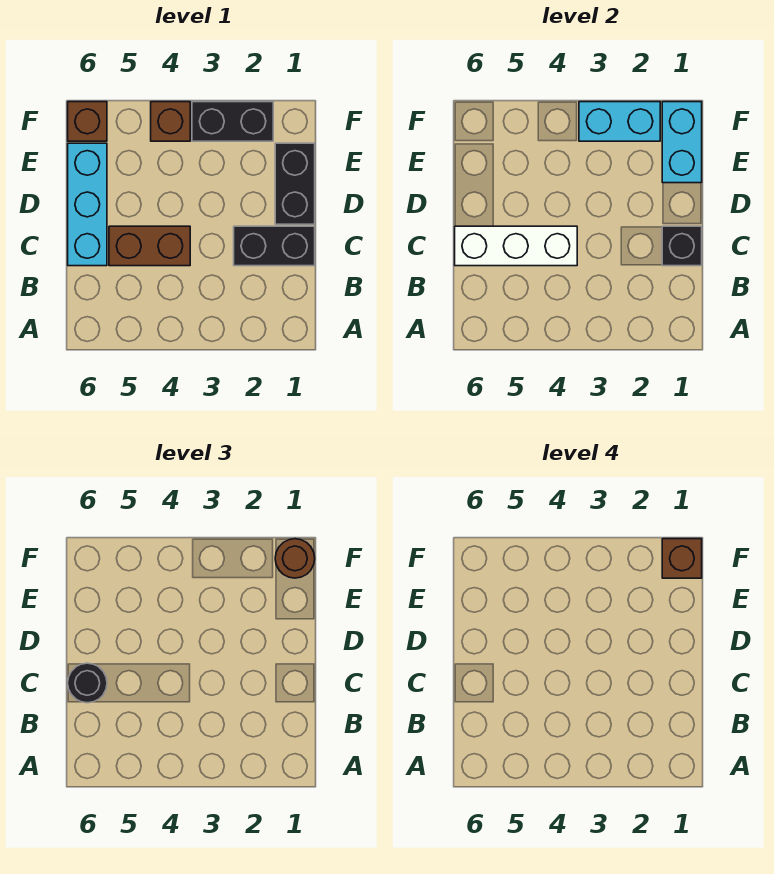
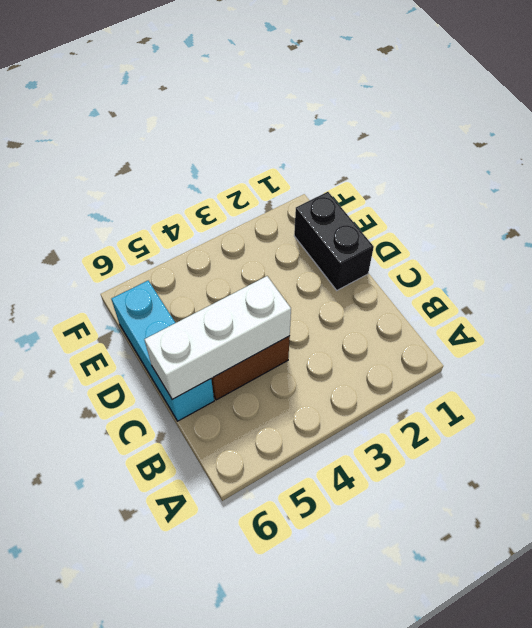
none -> black 1x2 brick [234,226,315,266]
none -> black 1x2 brick [192,102,273,141]
none -> brown 1x1 brick [151,102,190,141]

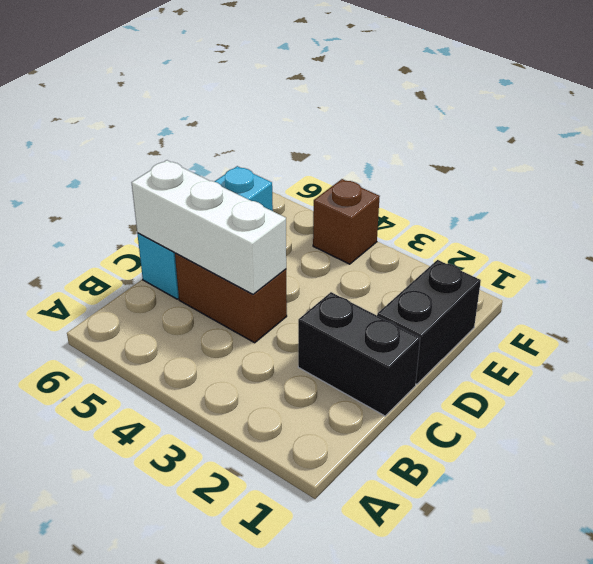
none -> black 1x2 brick [192,102,273,141]
none -> brown 1x1 brick [68,102,107,141]
none -> black 1x1 brick [662,226,702,266]

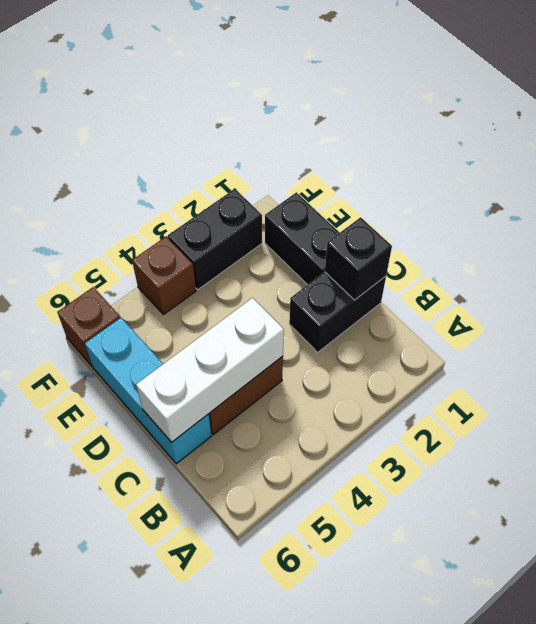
none -> cyan 1x2 brick [662,102,702,183]
none -> cyan 1x2 brick [579,102,660,141]
none -> black 1x1 round brick [68,663,107,703]

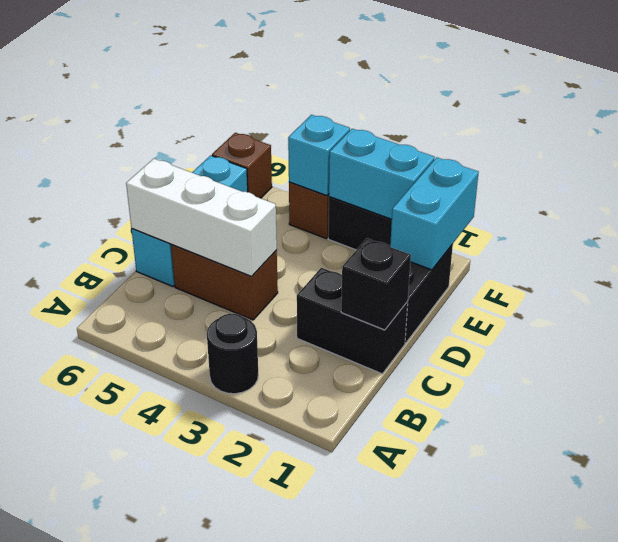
black 1x1 round brick [207,314,258,394] -> black 1x1 round brick moved to [68,663,107,703]
cyan 1x1 brick [288,115,350,196] -> none
none -> brown 1x1 round brick [275,539,315,578]
none -> brown 1x1 brick [662,539,702,578]

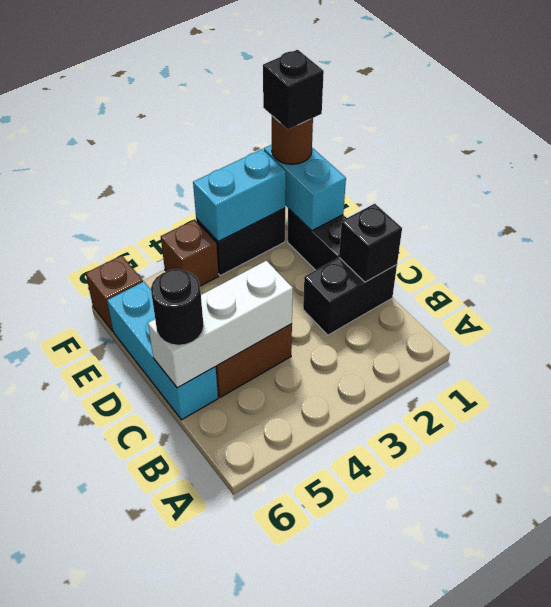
black 1x1 brick [263,50,324,129] -> brown 1x1 brick [662,539,702,578]

